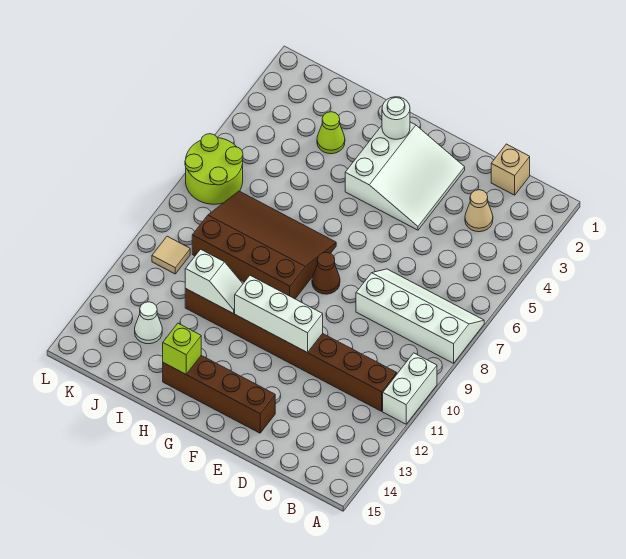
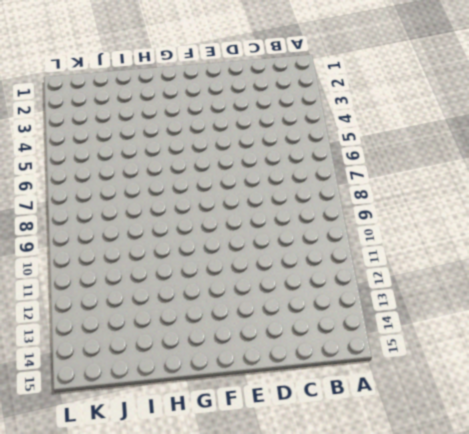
none -> white 2x4 slope [356,269,484,363]
none -> white 1x2 brick [383,353,437,424]
none -> brown 1x8 brick [185,288,397,411]

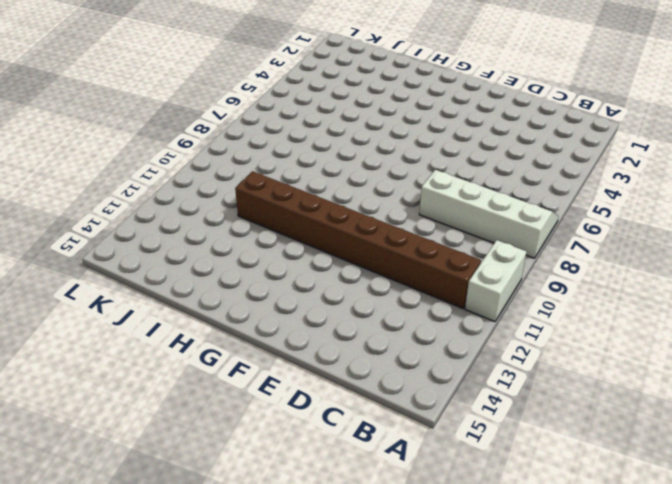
none -> tan 1x1 brick [491,144,530,195]
none -> tan 1x1 cone [465,190,493,232]
none -> white 3x3 slope [345,122,465,230]

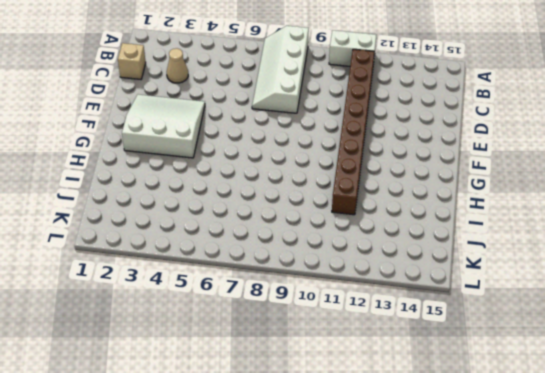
none -> brown 1x4 brick [163,356,275,433]
none -> brown 1x1 cone [312,252,340,294]
none -> brown 3x4 slope [192,191,336,299]

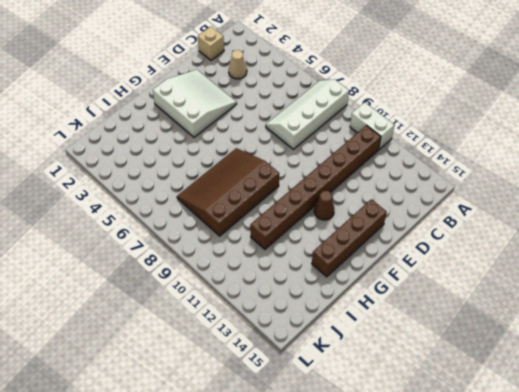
brown 1x1 cone [314,191,334,220] -> brown 1x1 cone moved to [312,252,340,294]
none -> lime 1x1 cone [317,112,345,154]
none -> white 1x1 cone [135,302,162,344]
none -> lime 2x2 round brick [185,134,243,204]

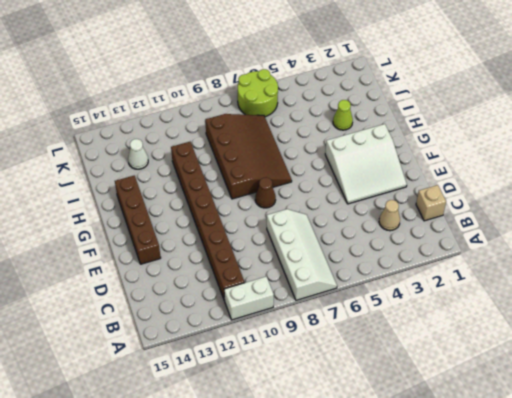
none -> tan 1x1 tile [152,236,190,274]
none -> white 1x3 brick [235,276,323,353]
none -> white 1x1 round brick [382,97,410,139]

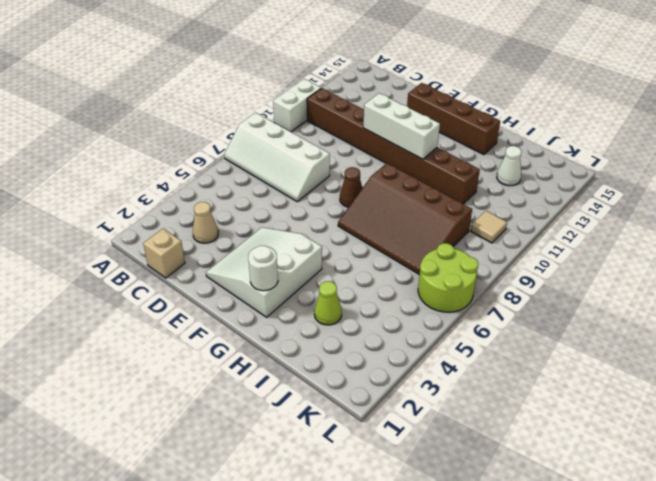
none -> white 1x2 slope [185,249,243,314]
none -> lime 1x1 brick [163,323,201,374]

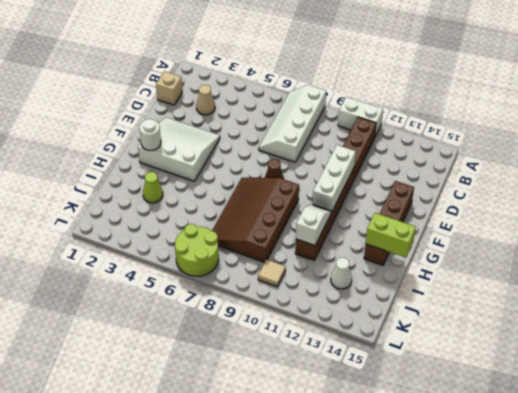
lime 1x2 brick [366,213,416,258] -> lime 1x1 brick [163,323,201,374]

